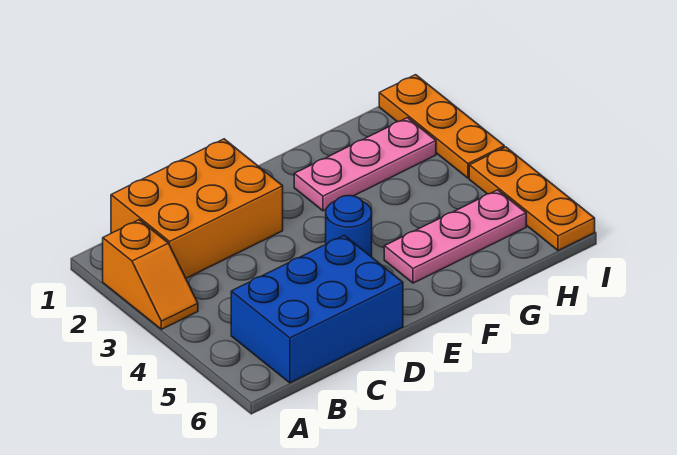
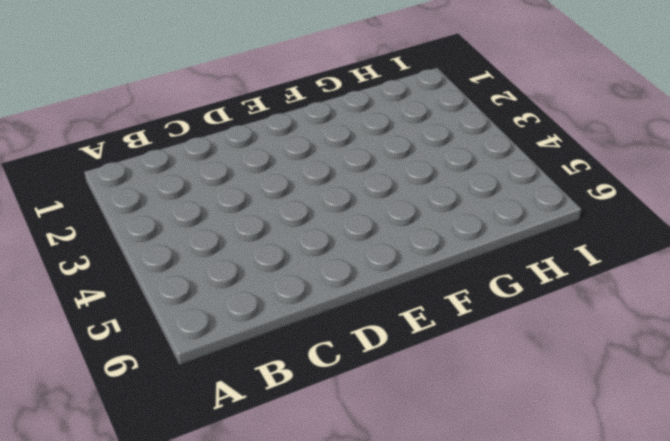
none -> orange 1x2 slope [103,220,198,329]
none -> orange 2x3 brick [111,139,283,278]

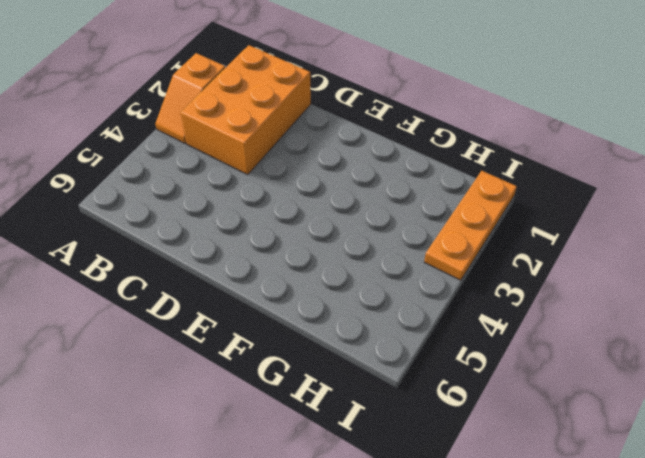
orange 2x3 brick [181,45,311,175] -> orange 2x3 brick turned to [111,139,283,278]
none -> blue 2x3 brick [231,235,403,383]
none -> blue 1x1 round brick [326,196,372,257]

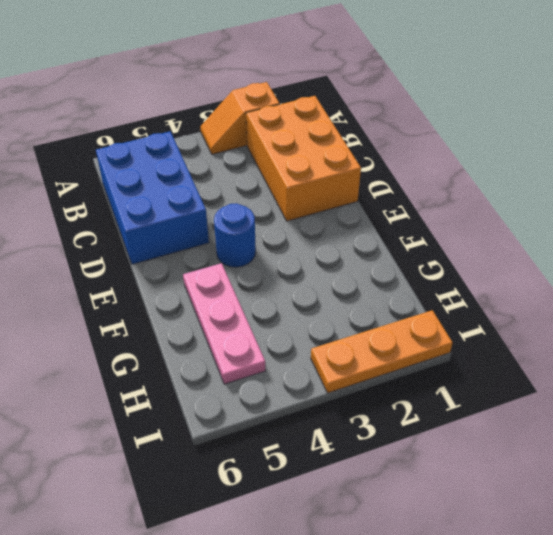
none -> pink 1x3 plate [294,118,436,211]
none -> orange 1x3 plate [469,147,595,251]

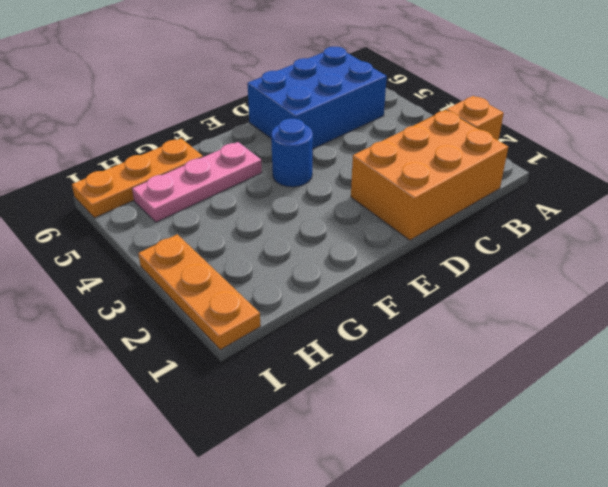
orange 1x3 plate [72,138,203,218] -> orange 1x3 plate turned to [469,147,595,251]
none -> pink 1x3 plate [294,118,436,211]

